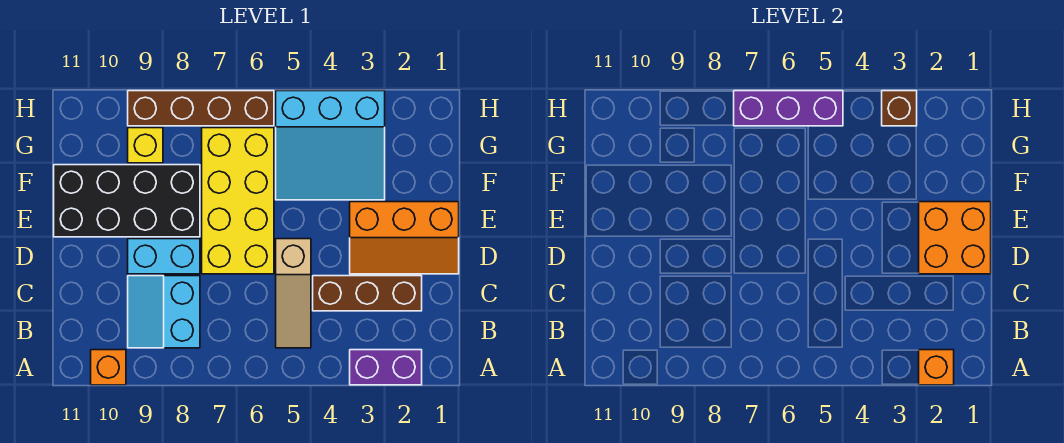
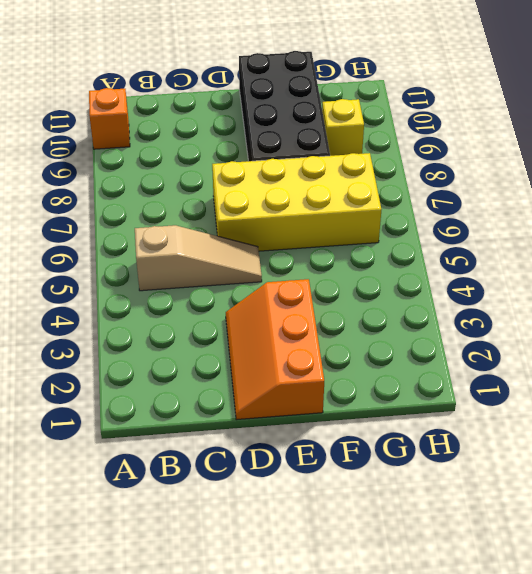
tan 1x3 slope [135,225,262,291] -> tan 1x3 slope turned to [276,239,311,348]
none -> purple 1x2 brick [350,350,422,385]
none -> cyan 2x2 slope [128,276,200,348]
none -> brown 1x3 brick [313,276,422,311]

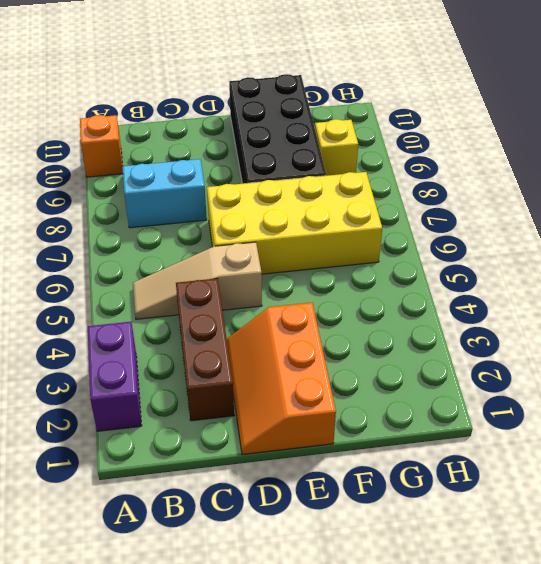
none -> cyan 1x2 brick [128,239,200,274]
none -> cyan 3x3 slope [276,91,385,200]
none -> brown 1x4 brick [128,91,274,126]

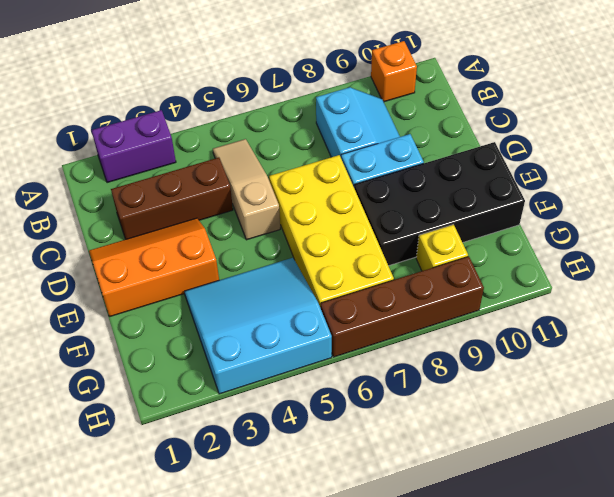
none -> orange 1x1 brick [919,350,954,385]
none -> orange 2x2 brick [919,202,991,274]
none -> brown 1x1 brick [882,91,917,126]

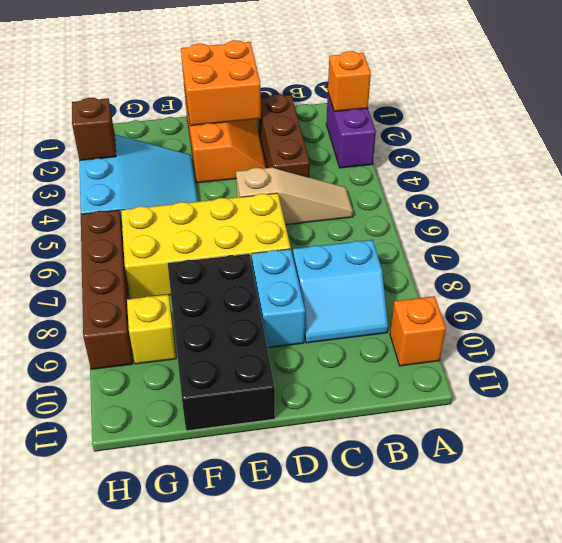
none -> purple 1x3 brick [734,91,843,126]

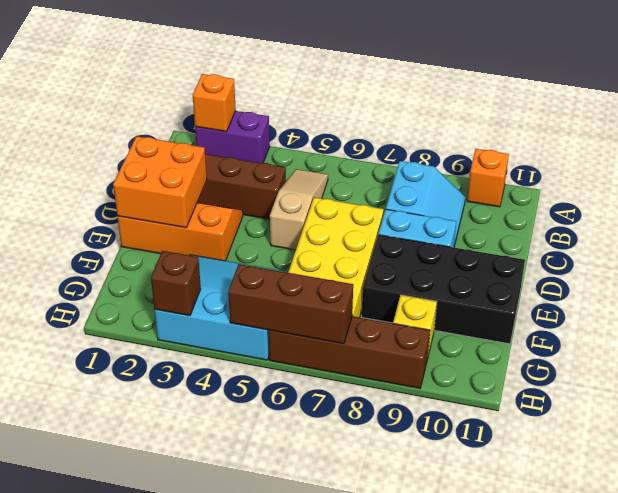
brown 1x3 brick [228,264,353,344] -> purple 1x3 brick [734,91,843,126]

